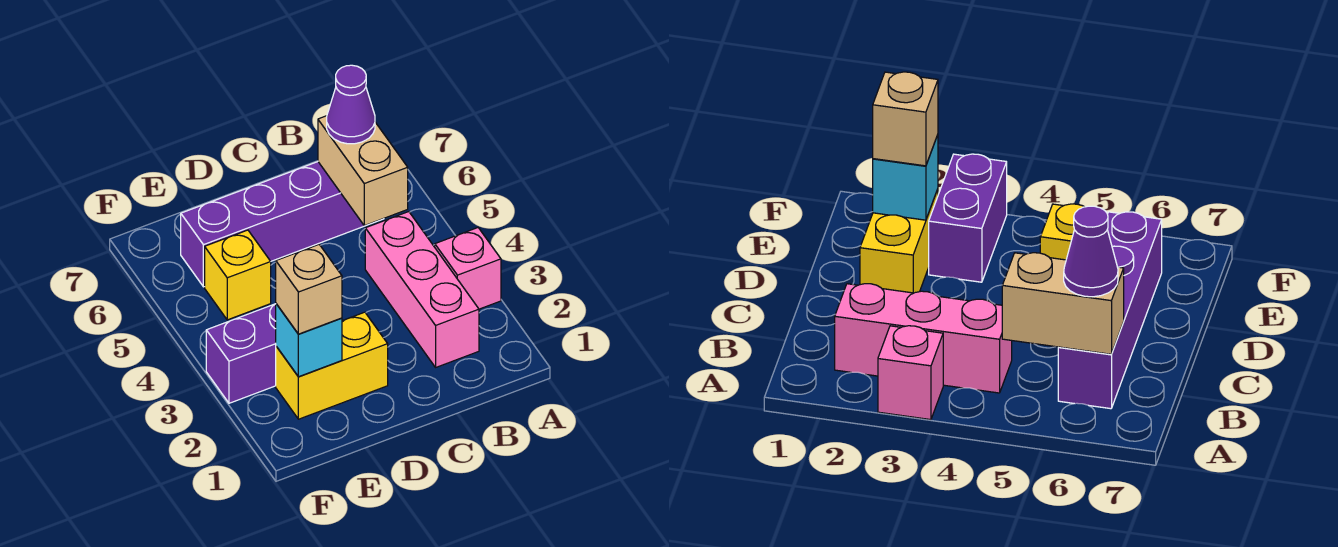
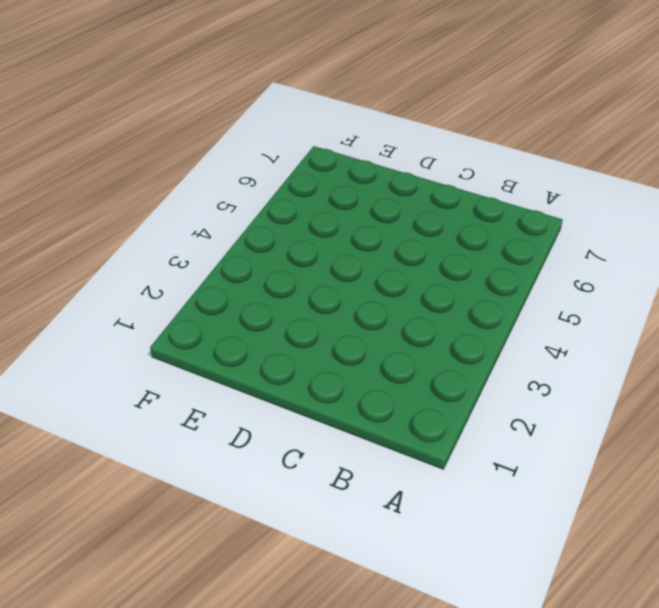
none -> pink 1x1 brick [435,228,501,309]
none -> pink 1x3 brick [365,212,479,367]

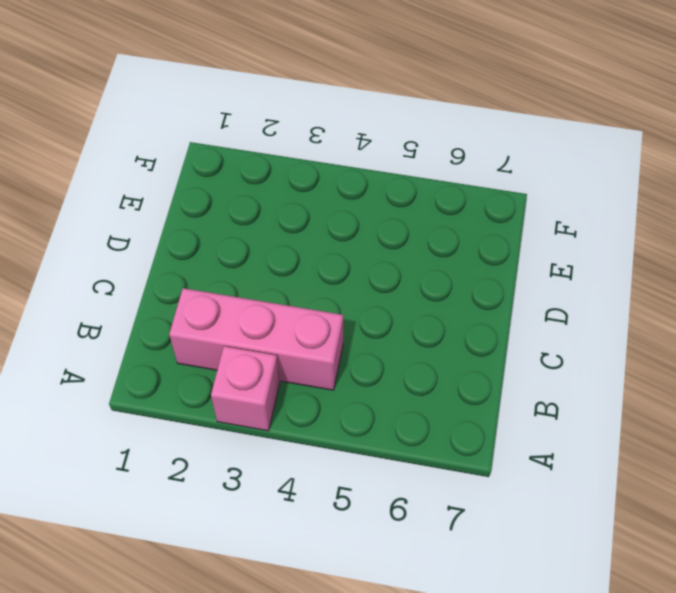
none -> purple 1x4 brick [181,162,382,287]
none -> yellow 1x2 brick [276,312,388,419]

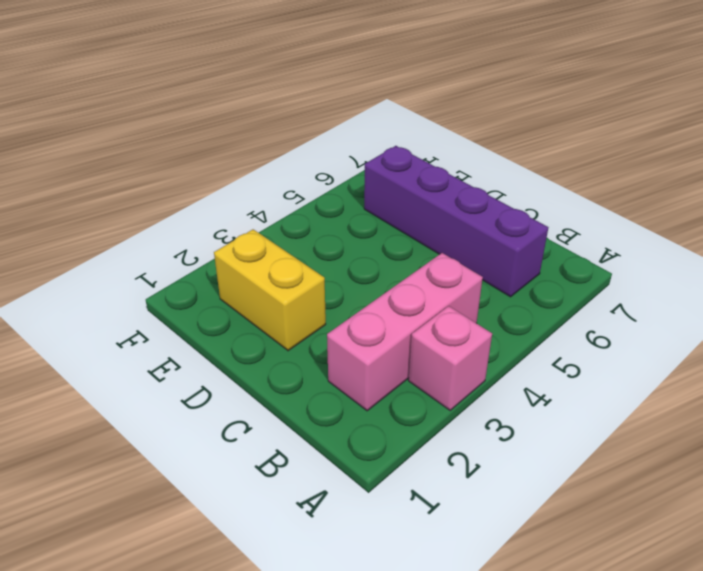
none -> purple 1x2 brick [206,304,276,403]
none -> yellow 1x1 brick [205,230,271,320]

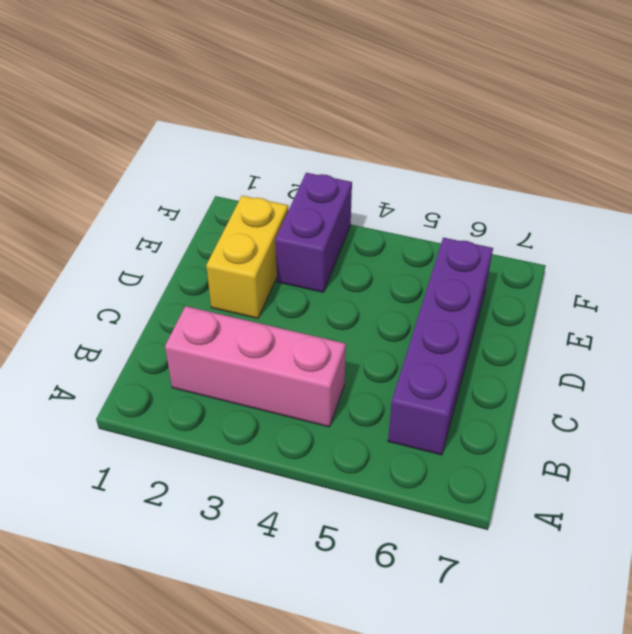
none -> pink 1x1 brick [435,228,501,309]
none -> yellow 1x1 brick [205,230,271,320]

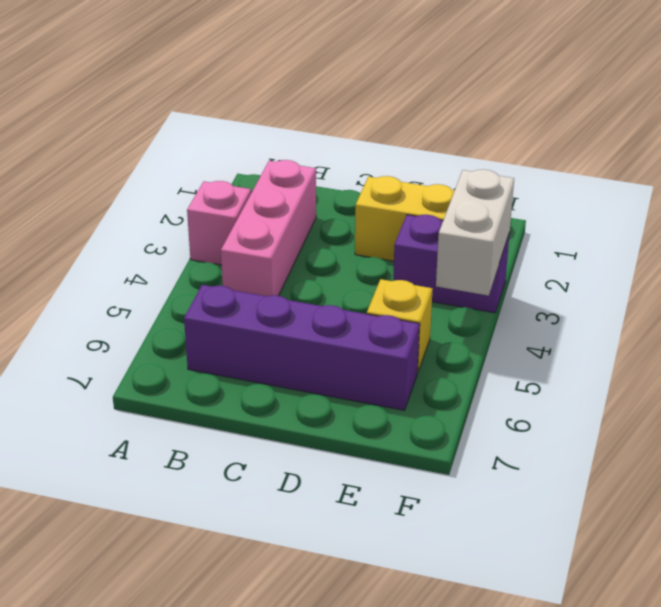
white 1x2 brick [436,169,514,296] -> none
none -> tan 1x2 brick [318,116,408,226]
none -> cyan 1x1 brick [276,304,342,377]

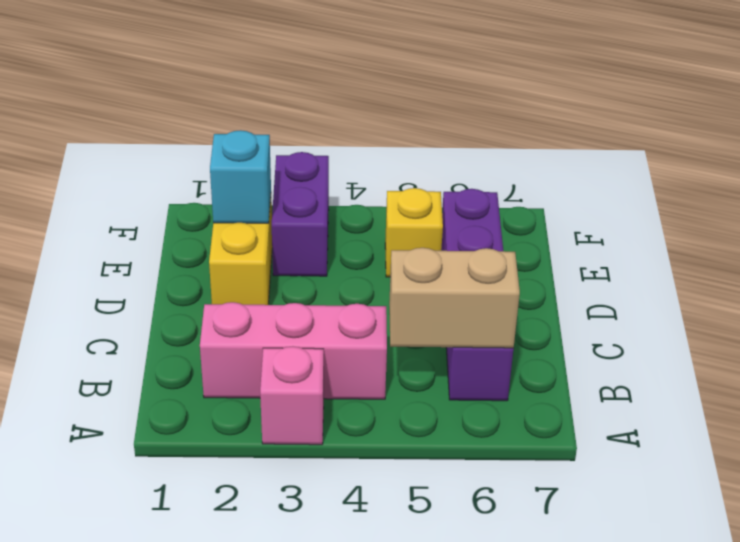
none -> purple 1x1 cone [327,65,375,144]
none -> tan 1x1 brick [276,245,342,334]

